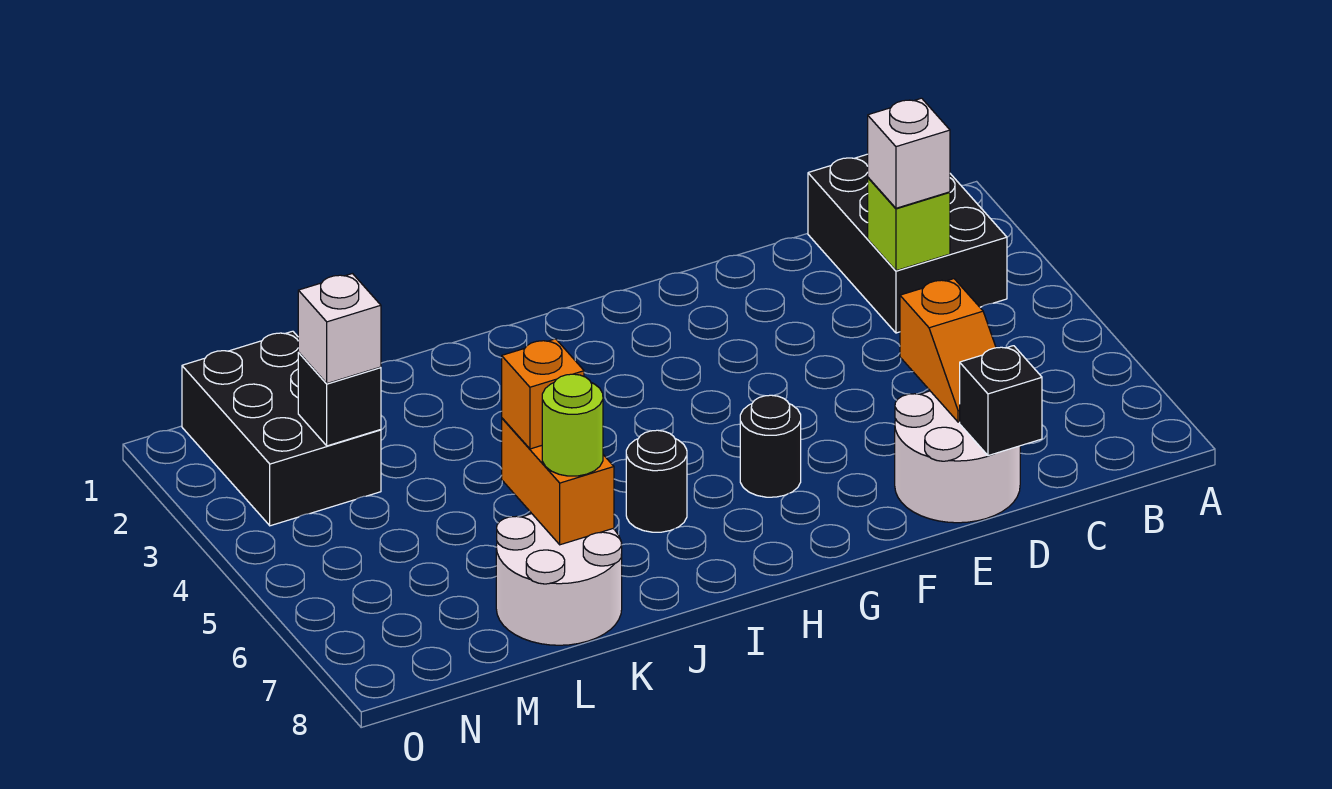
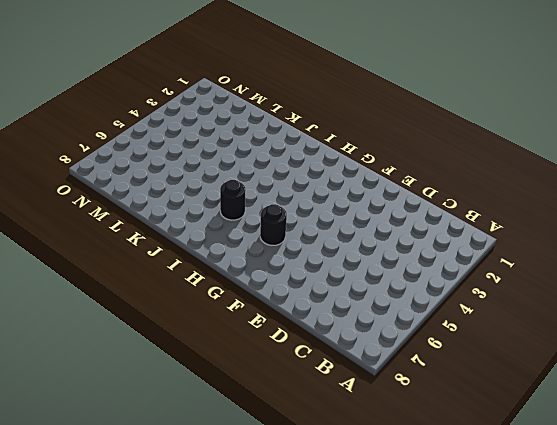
none -> black 2x3 brick [808,154,1007,333]
none -> white 2x2 round brick [895,391,1020,523]
none -> white 2x2 round brick [496,514,622,645]

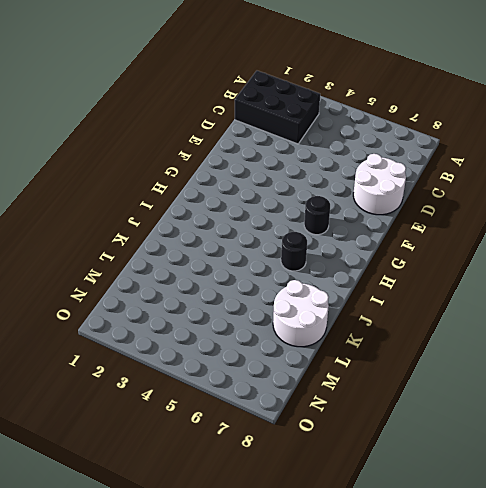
none -> black 2x3 brick [182,331,381,526]
none -> lime 1x1 brick [868,178,950,271]
none -> orange 1x2 slope [900,279,996,422]

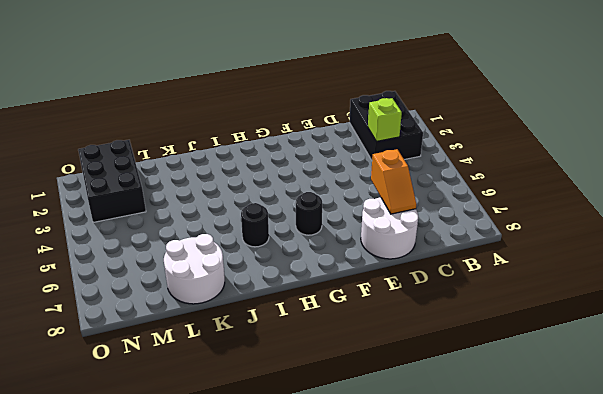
none -> black 1x1 brick [960,346,1042,456]
none -> orange 1x2 brick [502,418,614,545]
none -> black 1x1 brick [298,353,381,446]

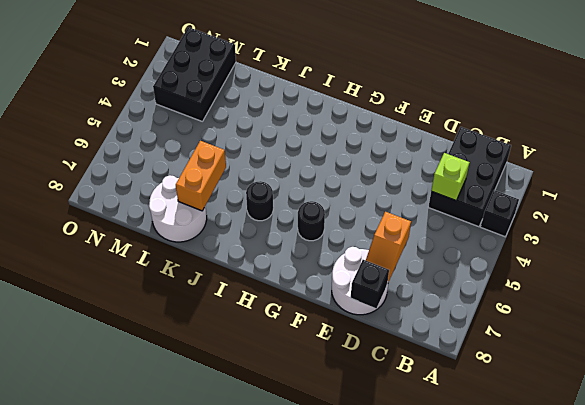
black 1x1 brick [481,190,519,237] -> black 1x1 brick moved to [298,353,381,446]
none -> white 1x1 brick [868,98,950,208]
none -> orange 1x1 brick [502,339,584,449]
none -> lime 1x1 round brick [542,374,603,476]

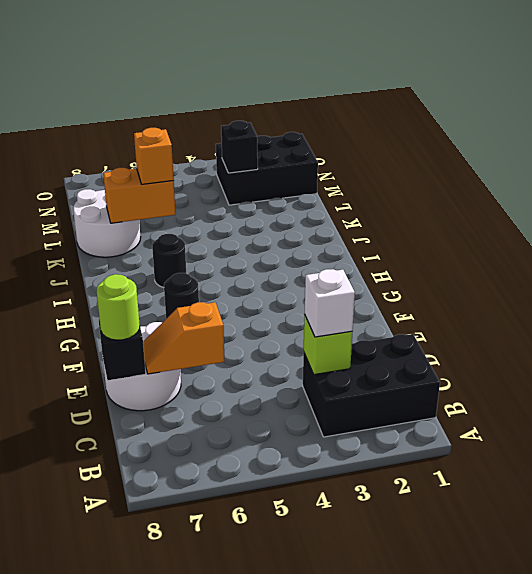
lime 1x1 round brick [97,274,140,340] -> lime 1x1 round brick moved to [542,374,603,476]
none -> white 1x1 brick [298,274,381,383]

